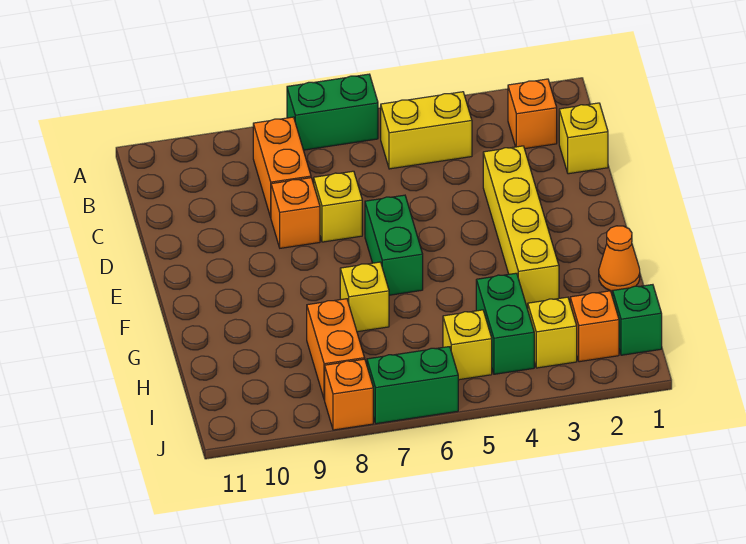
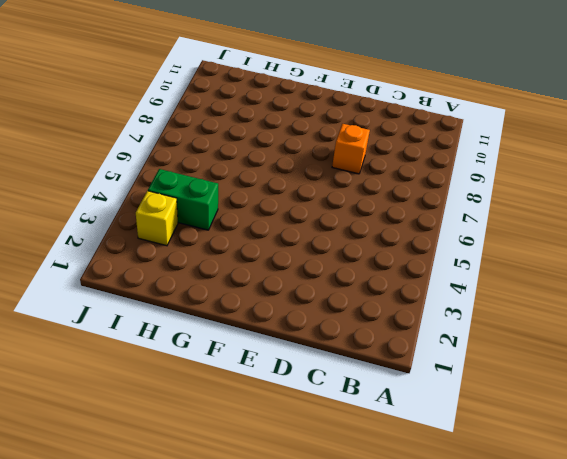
none -> green 1x2 brick [287,74,378,150]
none -> orange 1x1 brick [508,79,557,149]
none -> yellow 1x2 brick [381,92,472,169]

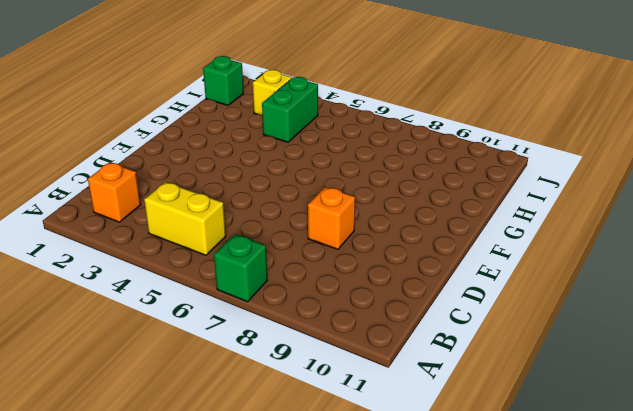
green 1x1 brick [214,234,267,302] -> green 1x2 brick [287,74,378,150]
none -> orange 1x2 brick [253,117,311,217]
none -> yellow 1x1 brick [559,103,608,174]
none -> yellow 1x4 brick [483,146,559,306]

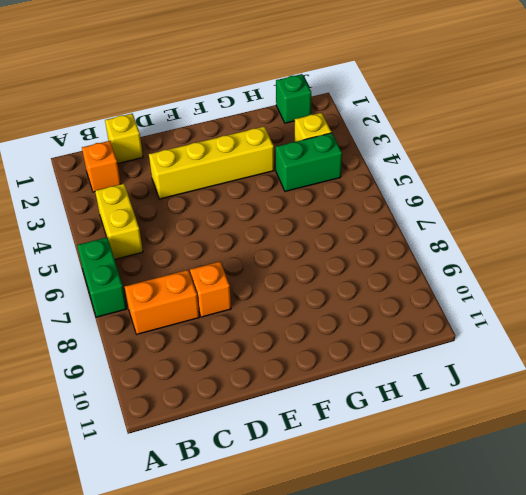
none -> yellow 1x1 brick [314,171,362,242]
none -> green 1x2 brick [365,195,423,295]
none -> orange 1x1 cone [599,226,640,291]

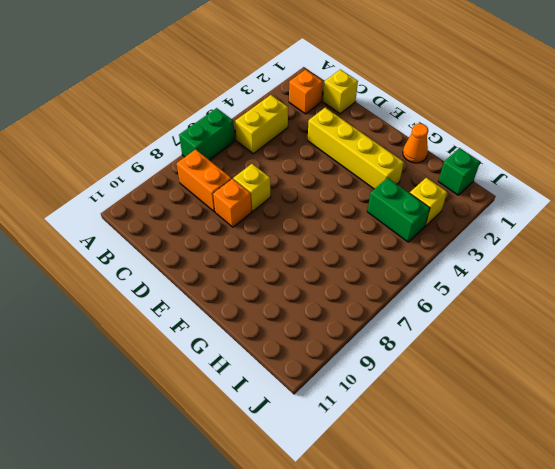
none -> green 1x2 brick [365,195,423,295]
none -> yellow 1x1 brick [340,262,389,332]
none -> orange 1x2 brick [307,299,365,400]

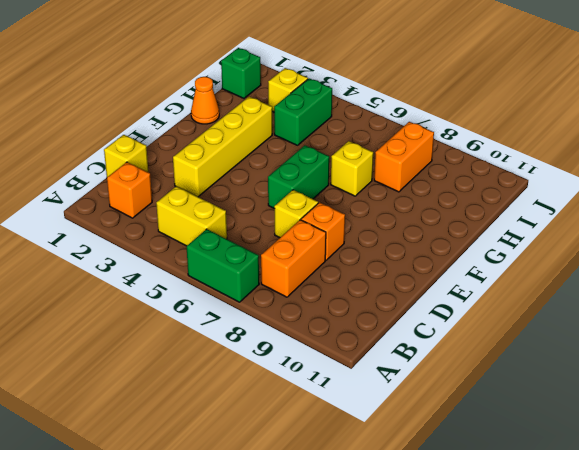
none -> orange 1x1 brick [570,291,619,362]
none -> yellow 1x1 brick [443,310,492,380]
none -> green 1x2 brick [367,347,458,424]

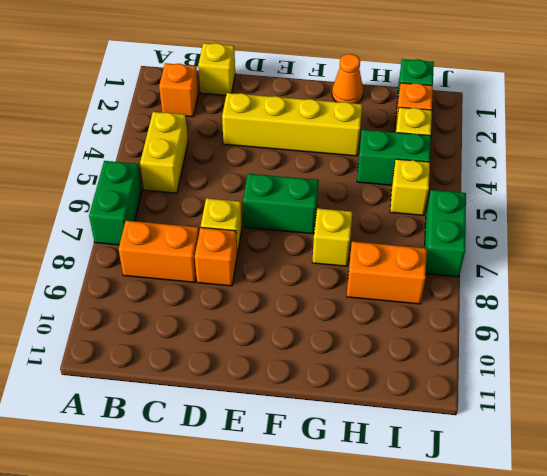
none -> orange 1x1 brick [325,359,373,430]

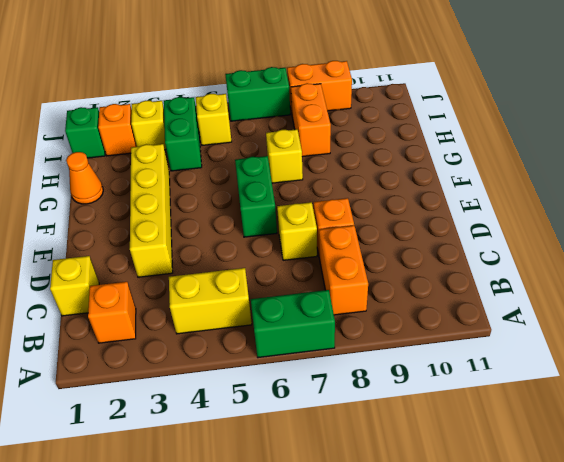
orange 1x2 brick [287,61,352,113] -> orange 1x1 brick [325,359,373,430]

